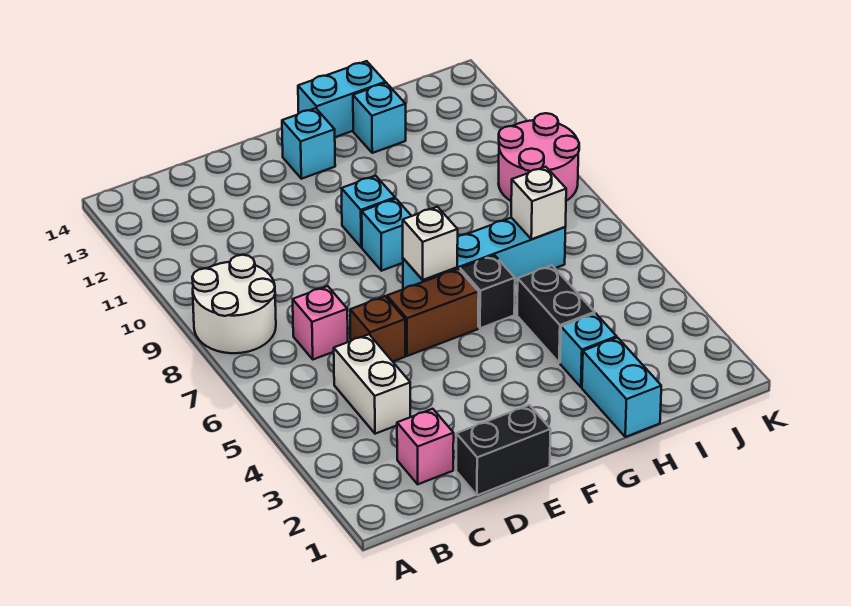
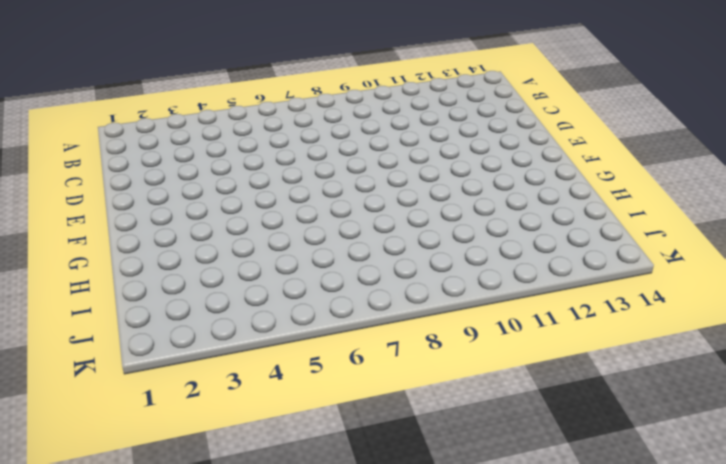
none -> white 2x2 round brick [192,255,276,353]
none -> pink 1x1 brick [397,409,454,484]
none -> white 1x2 brick [334,334,410,434]

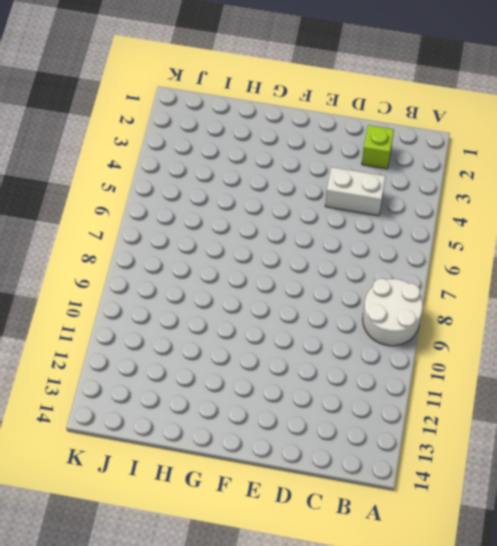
lime 1x1 brick [362,125,394,169] -> pink 1x1 brick [397,409,454,484]
white 1x2 brick [325,167,386,216] -> white 1x2 brick turned to [334,334,410,434]
none -> pink 1x1 brick [293,286,348,359]
none -> black 1x2 brick [456,405,551,495]
none -> brown 1x1 brick [350,296,405,361]

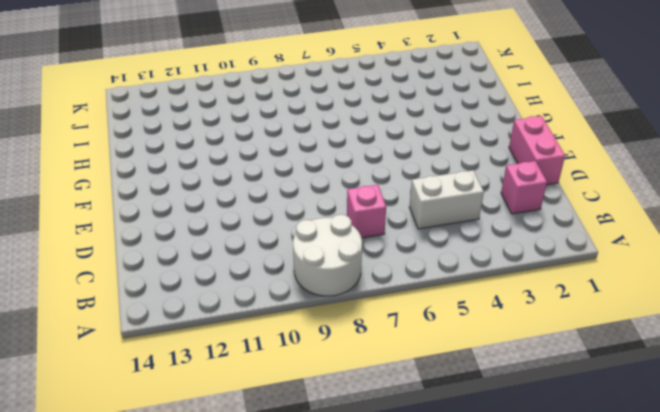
pink 1x2 brick [509,116,565,185] -> black 1x2 brick [456,405,551,495]
none -> brown 1x1 brick [350,296,405,361]
none -> brown 1x2 brick [387,269,479,356]
none -> cyan 1x4 brick [403,218,565,289]

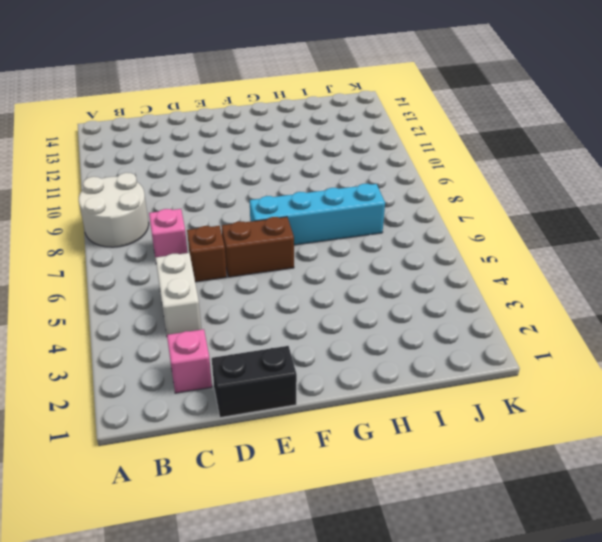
none -> cyan 1x1 brick [362,199,411,271]
none -> cyan 1x1 brick [341,176,395,247]
none -> cyan 1x1 brick [282,108,335,179]

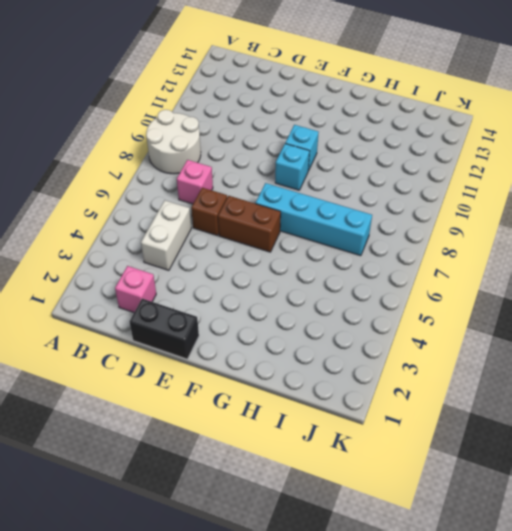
none -> cyan 1x1 brick [282,108,335,179]
none -> black 1x1 brick [460,255,515,328]
none -> cyan 1x2 brick [298,61,386,137]

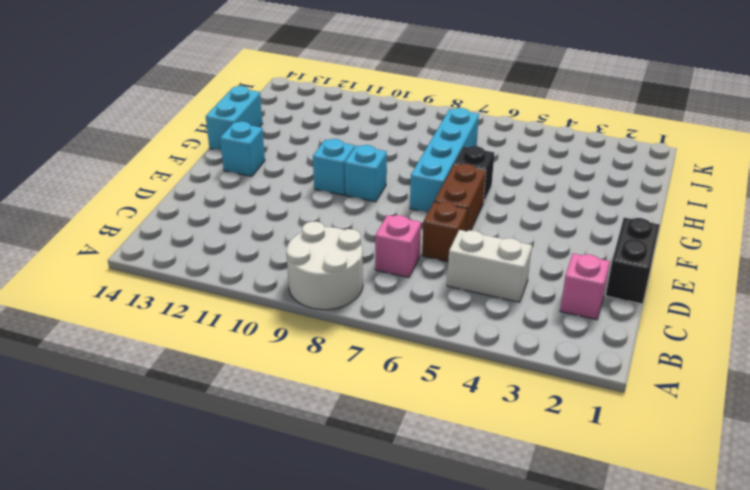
none -> cyan 1x2 brick [582,338,661,437]
none -> cyan 1x1 brick [560,313,617,387]
none -> black 1x2 brick [517,265,595,363]

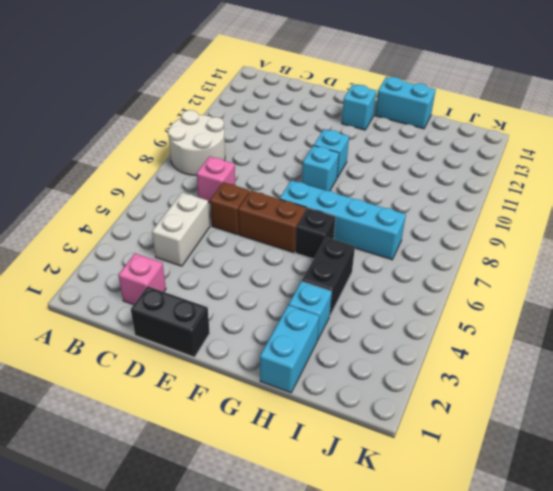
none -> cyan 1x1 brick [353,83,406,153]
none -> pink 2x2 round brick [498,113,579,201]
none -> white 1x1 brick [403,207,458,280]

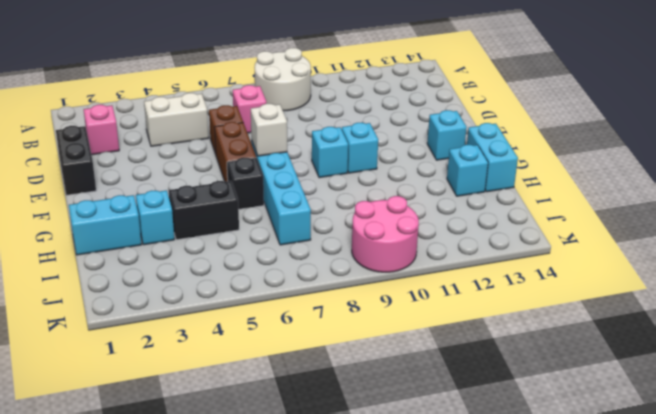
none -> white 1x1 brick [511,167,566,239]

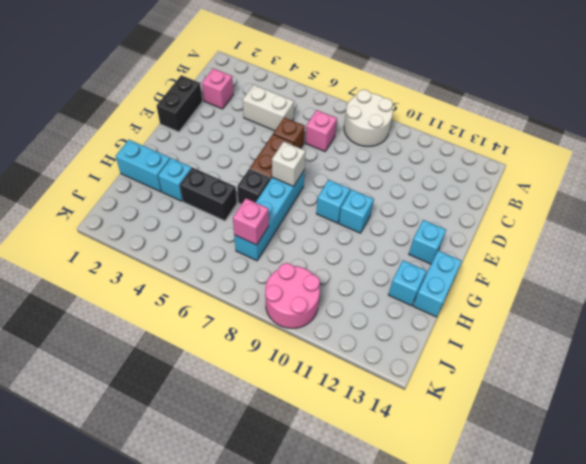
pink 1x1 brick [233,199,269,245] -> white 1x1 brick [511,167,566,239]

